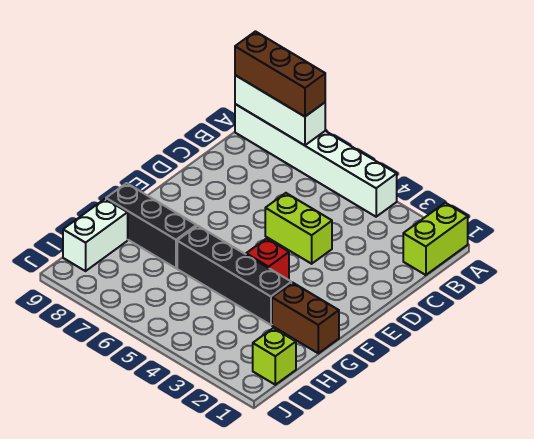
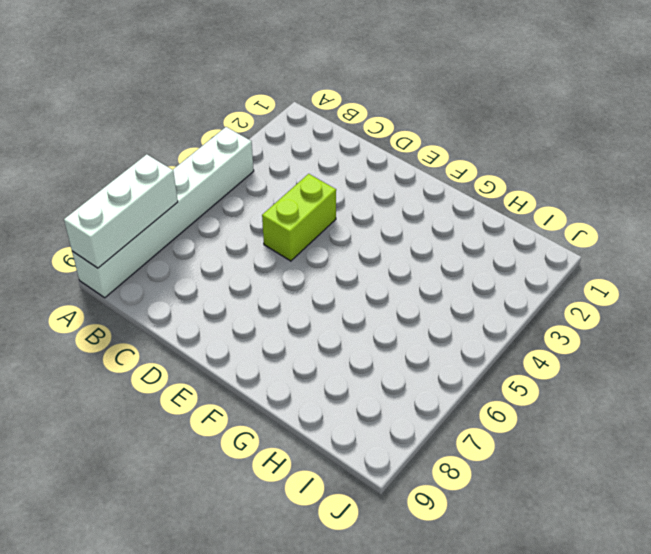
none -> lime 1x2 brick [403,203,468,275]
none -> red 1x1 brick [246,238,289,280]

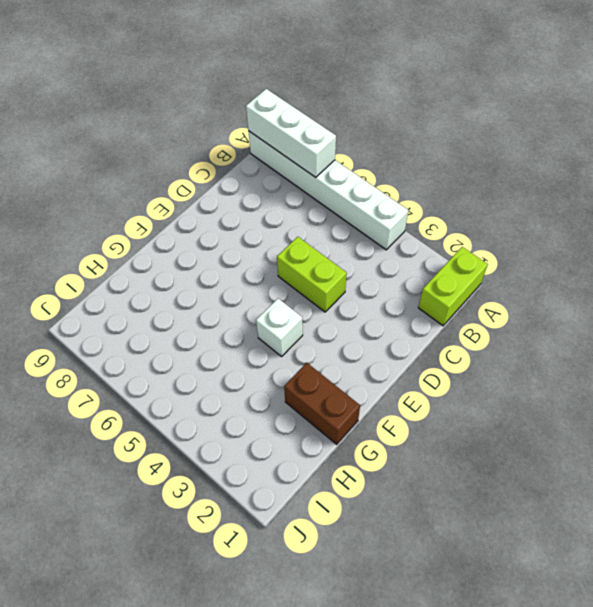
white 1x1 brick [256,299,303,356] -> red 1x1 brick [246,238,289,280]
none -> black 1x4 brick [177,226,291,325]
none -> black 1x3 brick [106,183,196,268]

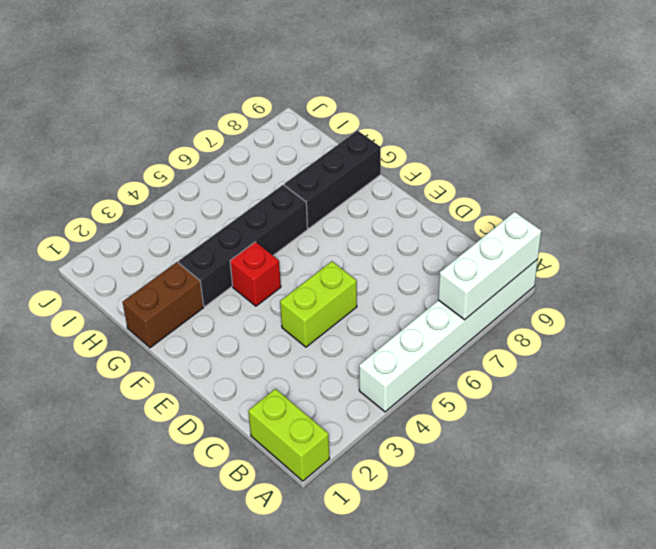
none -> white 1x2 brick [63,199,128,271]
none -> lime 1x1 brick [253,328,296,385]

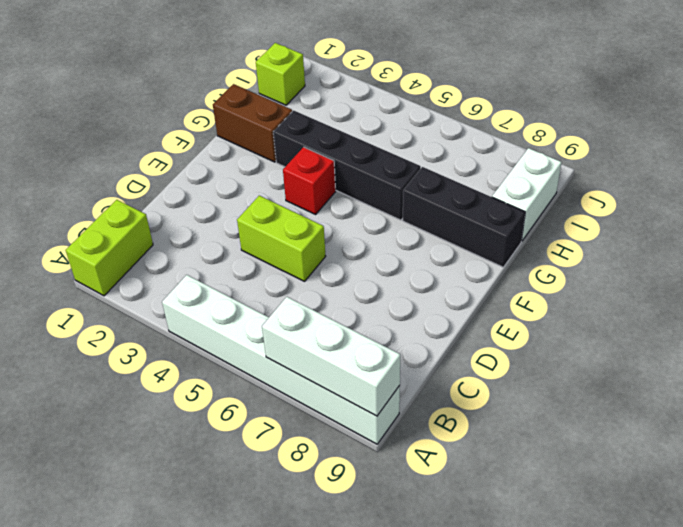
none -> brown 1x3 brick [235,31,325,117]

